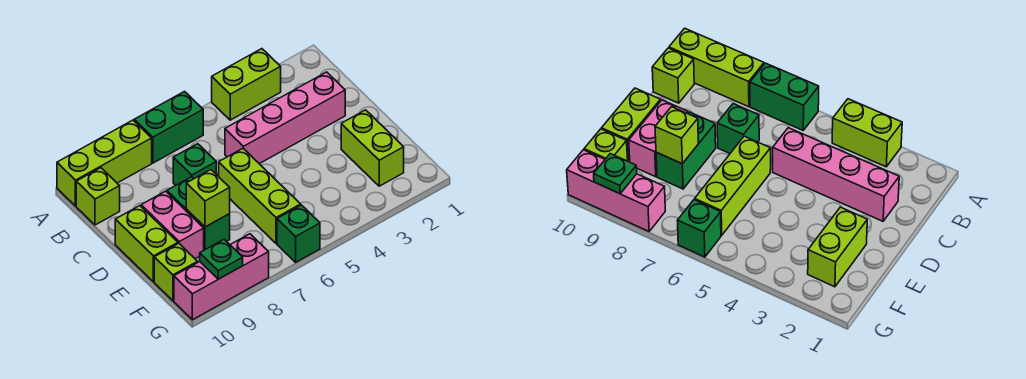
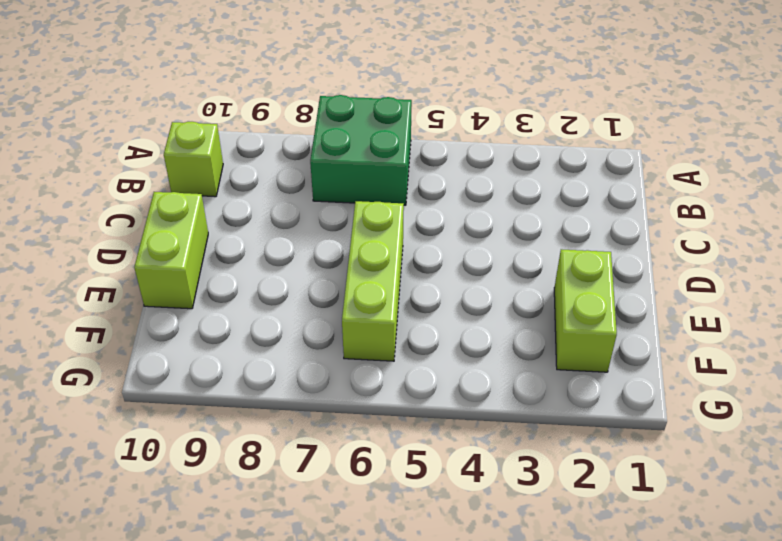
green 2x2 brick [310,95,412,205] -> green 1x2 brick [134,92,203,163]
none -> lime 1x2 brick [212,49,281,120]
none -> lime 1x3 brick [57,120,152,206]
none -> pink 1x4 brick [225,72,345,164]

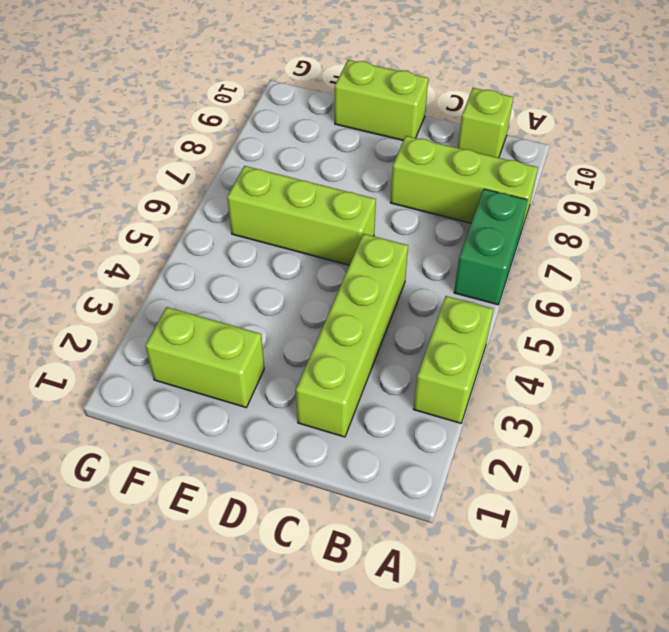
lime 1x3 brick [390,136,538,231] -> lime 1x3 brick turned to [57,120,152,206]
lime 1x4 brick [296,234,408,437] -> pink 1x4 brick [225,72,345,164]
none -> green 1x1 brick [173,144,216,185]
none -> green 1x2 brick [167,177,230,250]
none -> pink 1x2 brick [141,191,204,259]

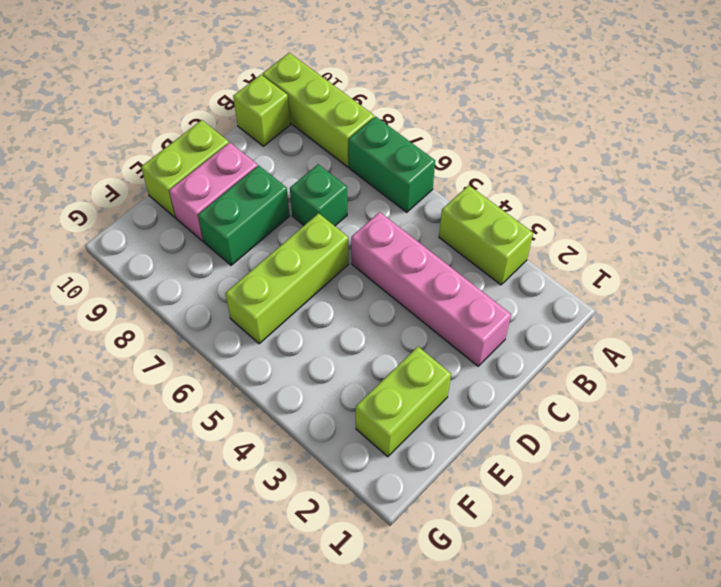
none -> lime 1x1 brick [154,244,197,301]
none -> green 1x1 brick [277,205,320,262]
none -> pink 1x3 brick [174,234,269,320]

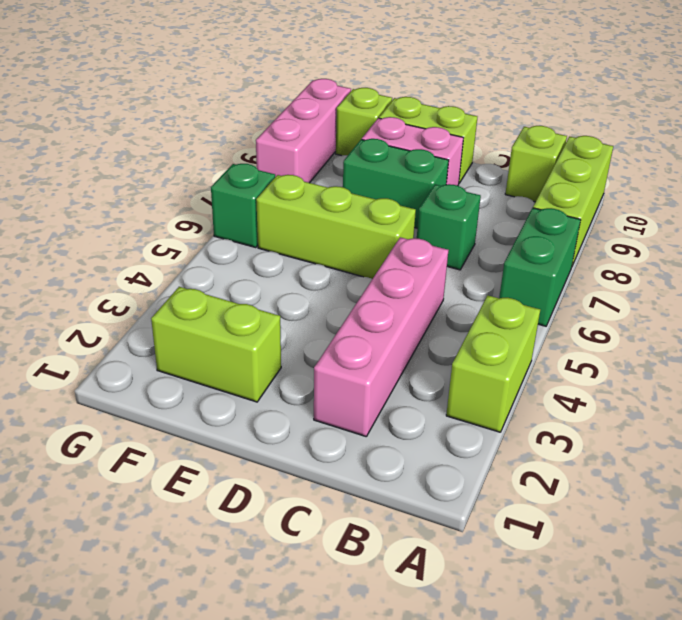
none -> lime 1x1 brick [186,170,230,227]
none -> green 1x1 plate [200,239,243,279]

